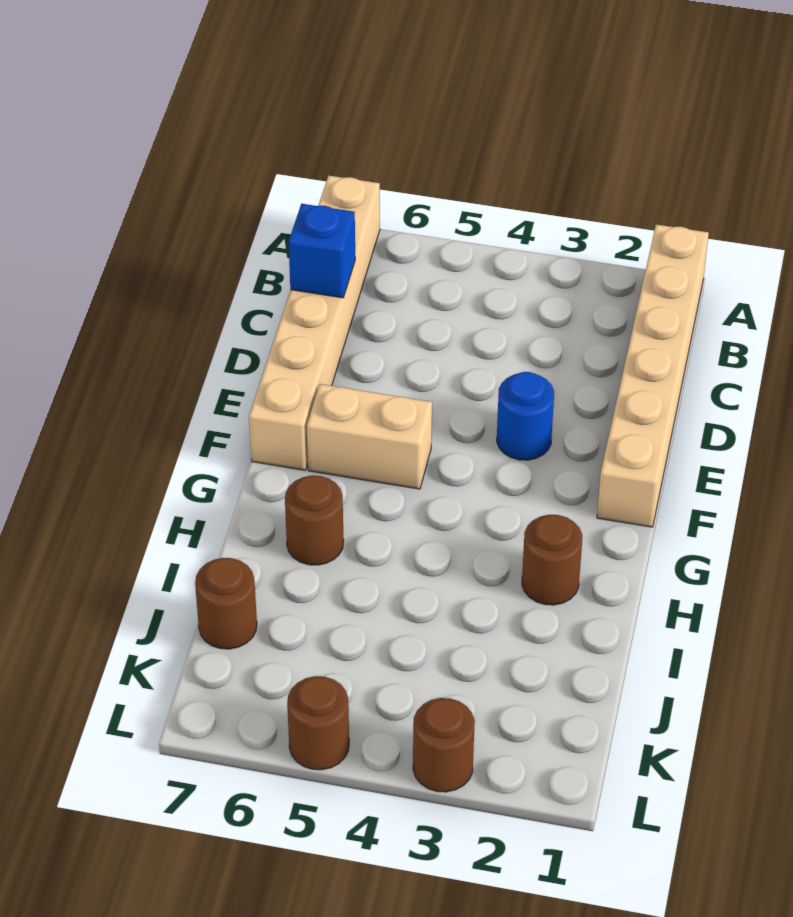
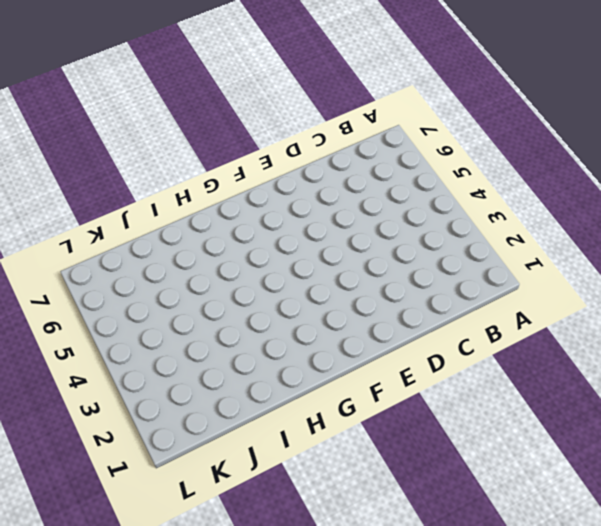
none -> tan 1x6 brick [597,225,709,527]
none -> tan 1x6 brick [249,176,380,470]

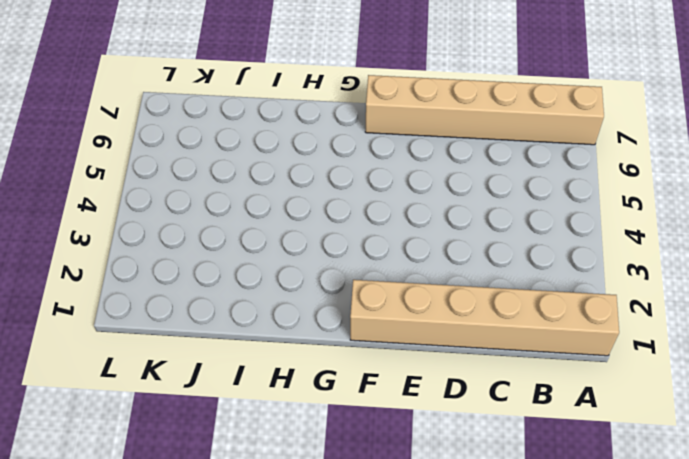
none -> blue 1x1 round brick [497,372,554,460]
none -> tan 1x2 brick [307,384,432,489]

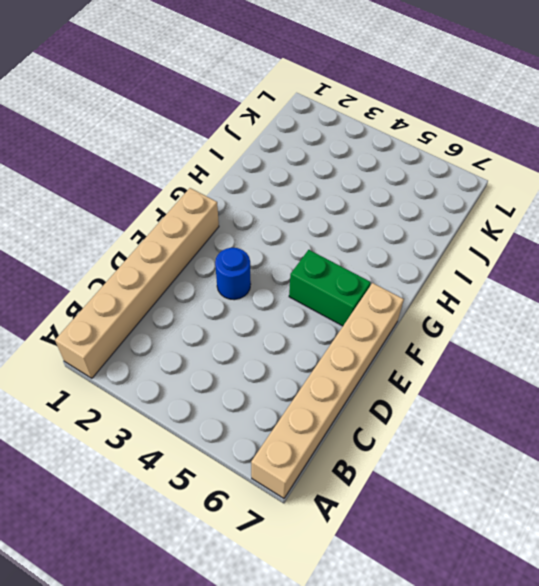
green 1x2 brick [289,250,371,326] -> tan 1x2 brick [307,384,432,489]
none -> brown 1x1 round brick [522,515,582,605]
none -> brown 1x1 round brick [285,475,344,565]

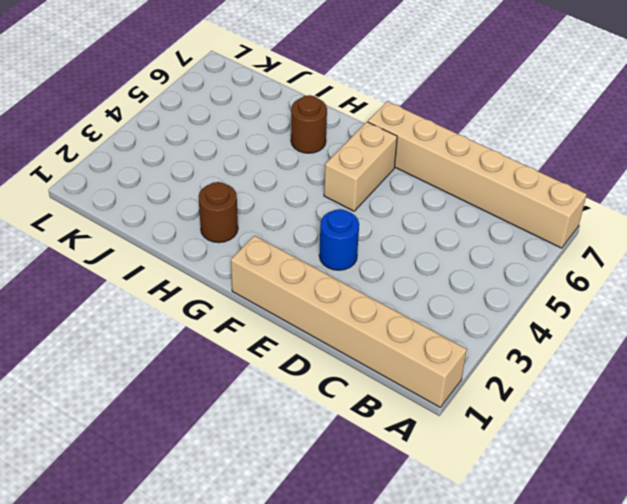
none -> brown 1x1 round brick [195,558,257,649]
none -> brown 1x1 round brick [413,698,475,792]

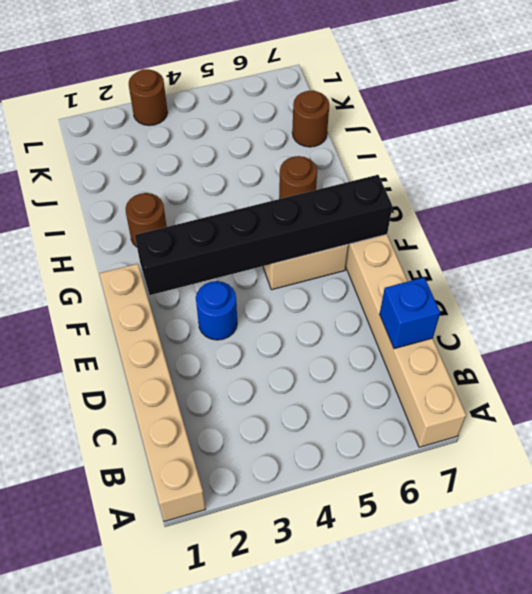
black 1x6 brick [135,175,392,295] -> none
none -> brown 1x1 round brick [287,676,349,770]

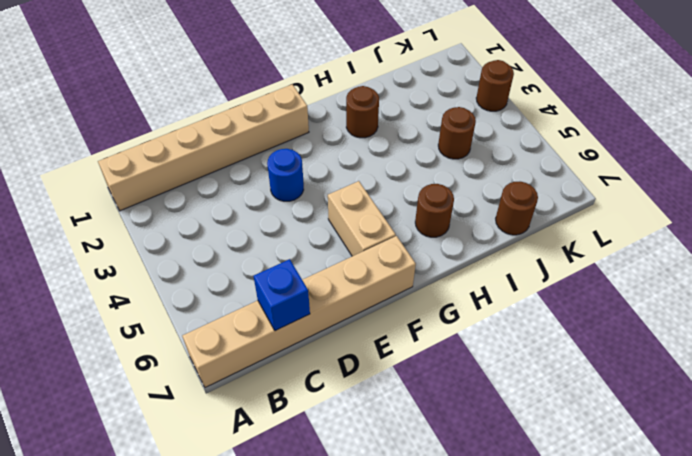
brown 1x1 round brick [438,107,476,159] -> brown 1x1 round brick moved to [287,676,349,770]

